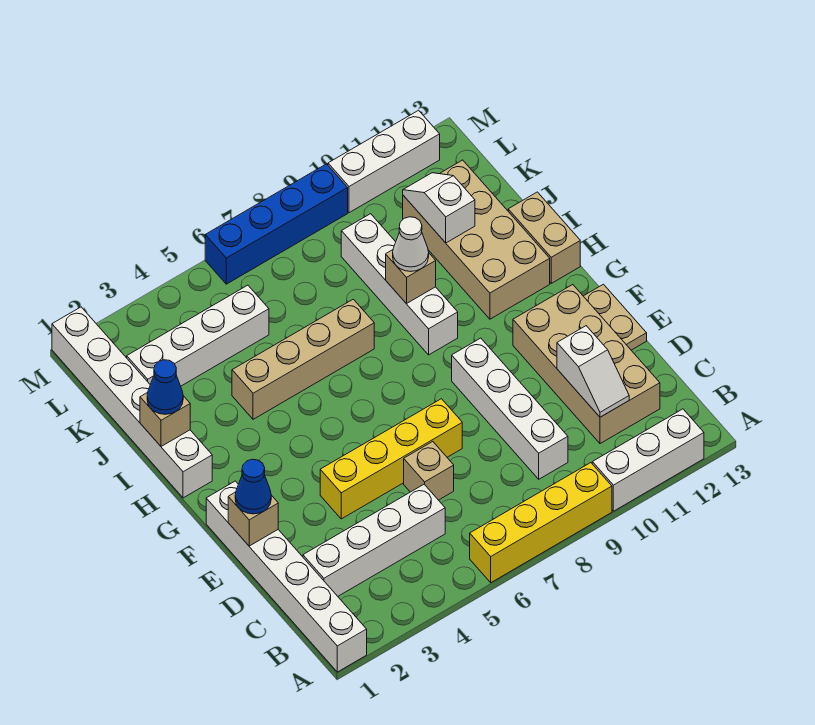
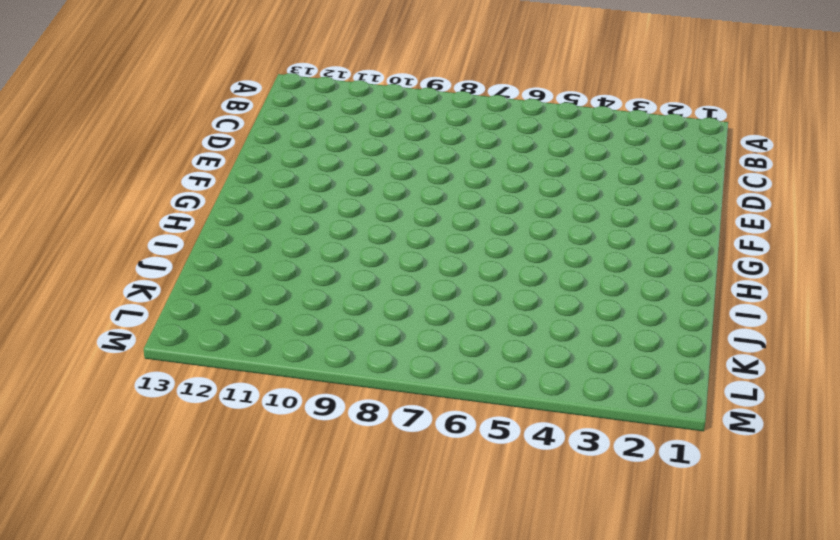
none -> white 1x6 brick [206,481,367,672]
none -> yellow 1x4 brick [470,463,612,583]
none -> white 1x3 brick [592,409,704,511]

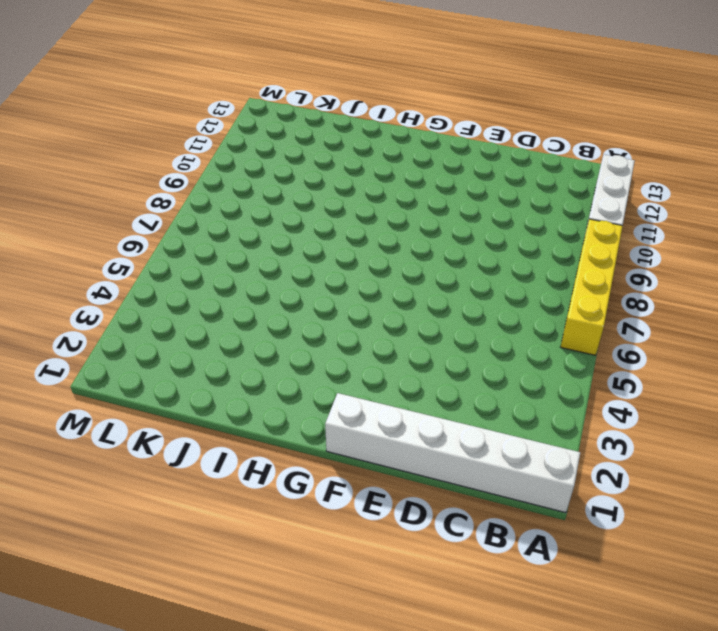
none -> white 1x4 brick [303,484,445,596]
none -> white 1x4 brick [452,338,568,479]
none -> tan 2x4 brick [513,285,660,444]

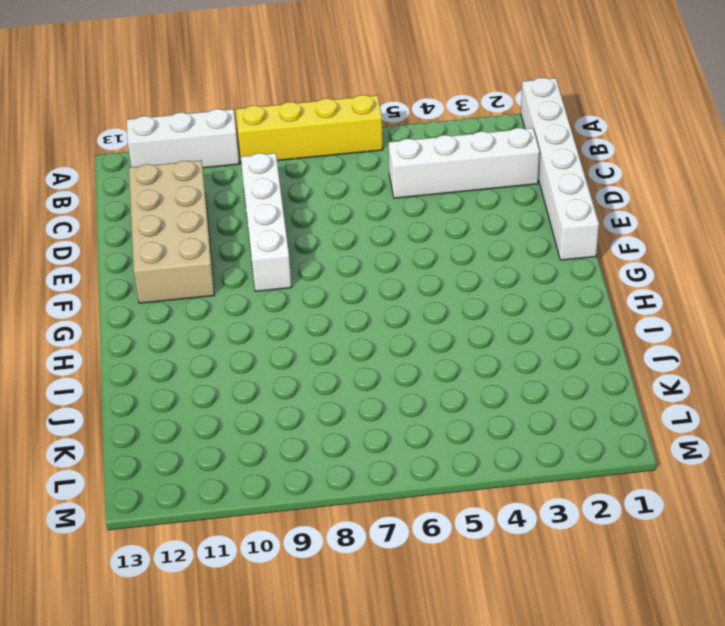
none -> tan 1x1 brick [404,442,454,500]
none -> yellow 1x4 brick [320,399,462,519]
none -> tan 1x2 plate [584,284,647,350]

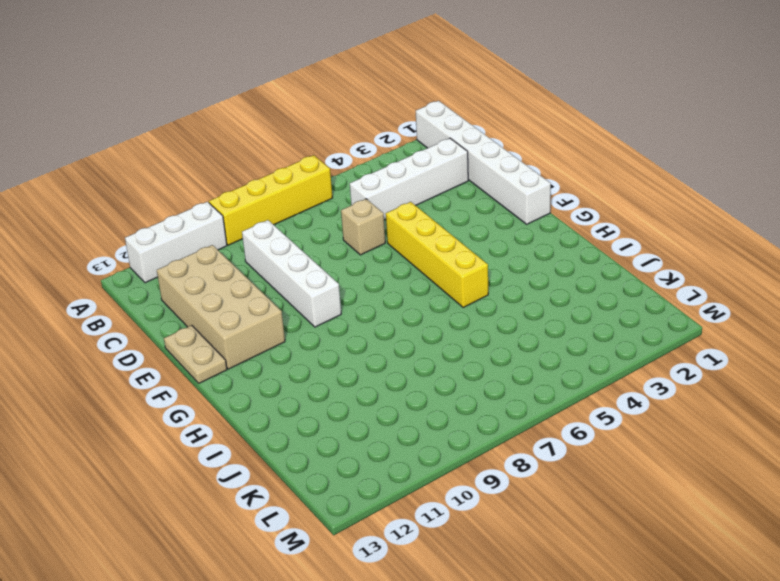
yellow 1x4 brick [386,202,488,308] -> yellow 1x4 brick turned to [320,399,462,519]
none -> white 1x6 brick [52,307,212,498]
none -> white 1x4 brick [341,214,458,355]
none -> tan 2x4 brick [403,160,550,319]

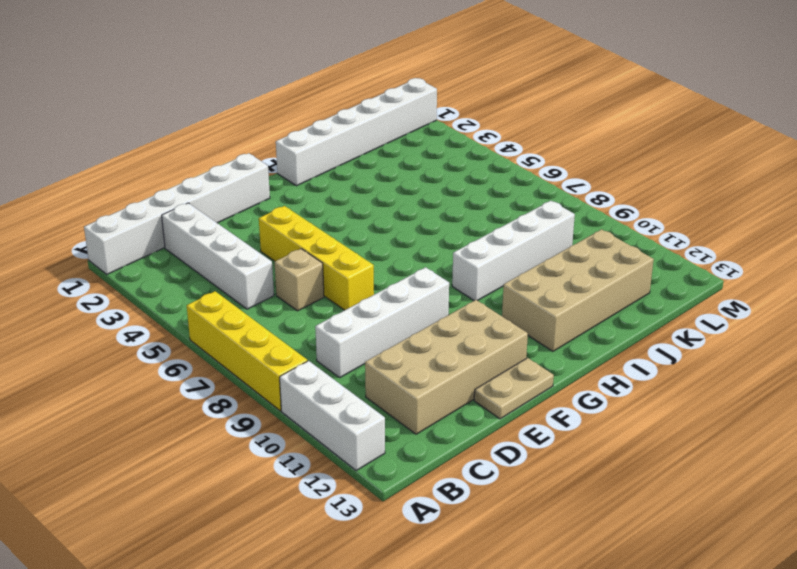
none -> tan 1x2 brick [508,192,580,283]
none -> tan 1x4 brick [232,299,374,419]
none -> white 1x4 brick [127,285,269,386]

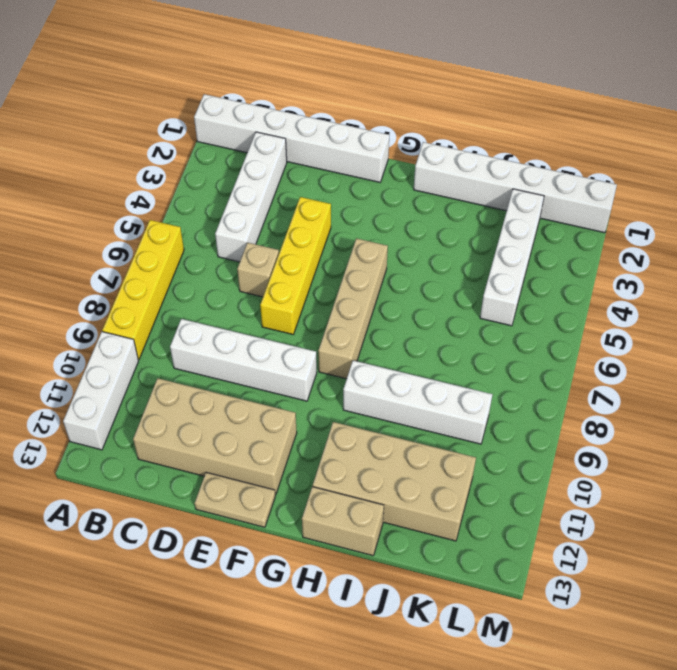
tan 1x4 brick [318,238,388,379] -> tan 1x4 brick moved to [232,299,374,419]
none -> blue 1x4 brick [205,164,348,284]
none -> white 1x3 brick [328,110,440,213]
none -> white 1x2 slope [557,326,629,417]

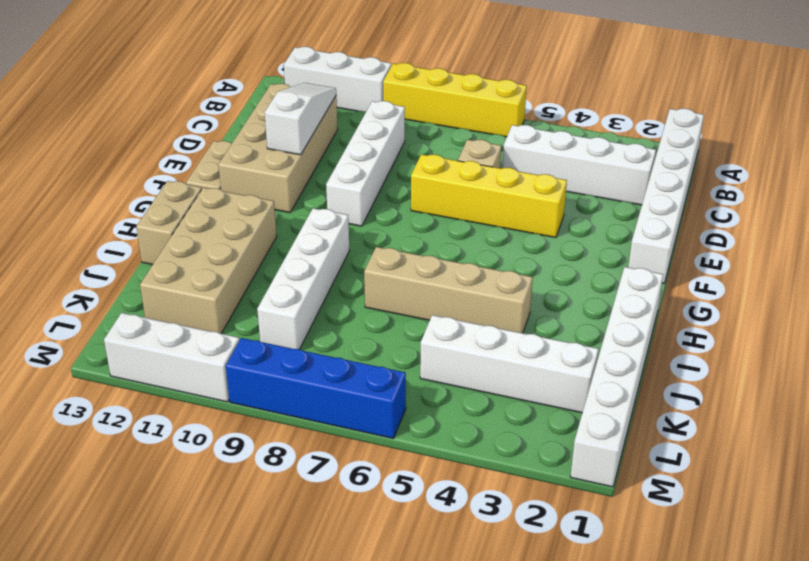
white 1x3 slope [265,83,336,155] -> white 1x2 slope [557,326,629,417]
none -> tan 1x1 brick [228,492,278,546]
none -> tan 1x1 brick [140,393,190,446]
none -> tan 1x1 brick [386,250,436,304]

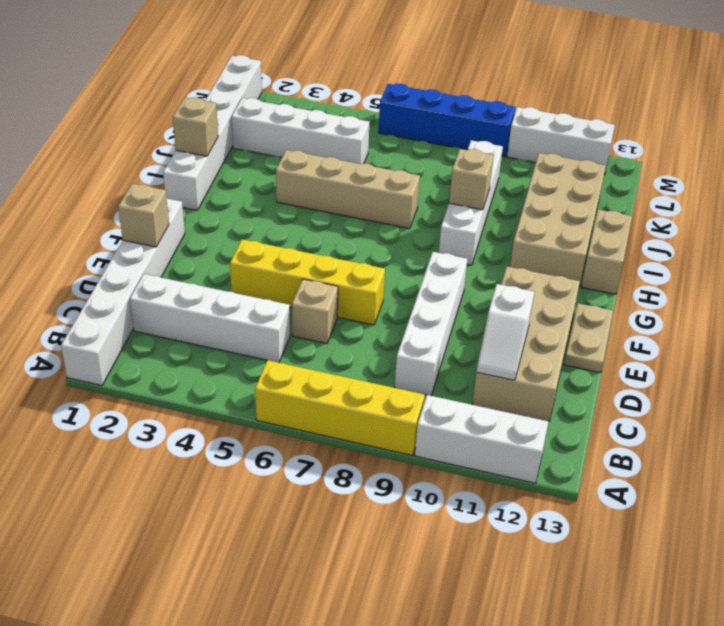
none -> white 1x2 slope [403,173,475,243]
none -> blue 1x1 cone [235,459,271,514]
none -> blue 1x1 cone [147,360,183,414]

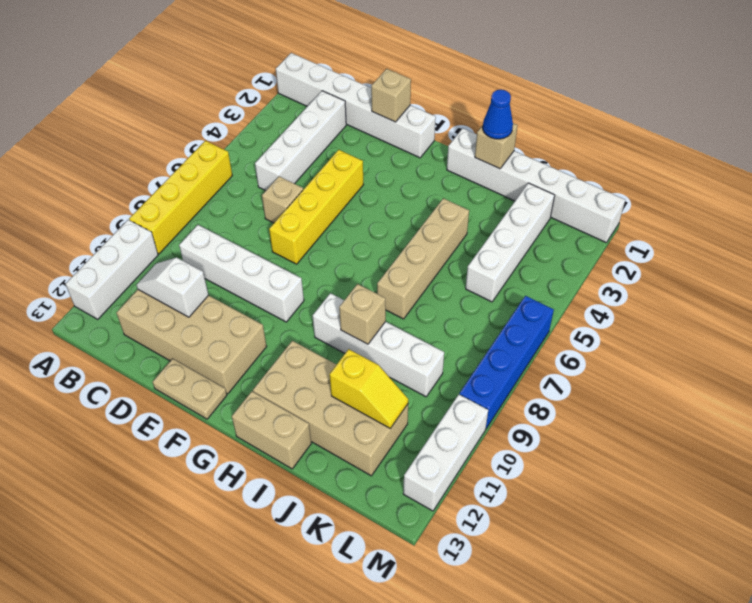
yellow 1x2 slope [329,349,408,428] -> white 1x2 slope [403,173,475,243]
none -> blue 1x1 cone [235,459,271,514]
none -> white 1x1 cone [393,217,429,271]

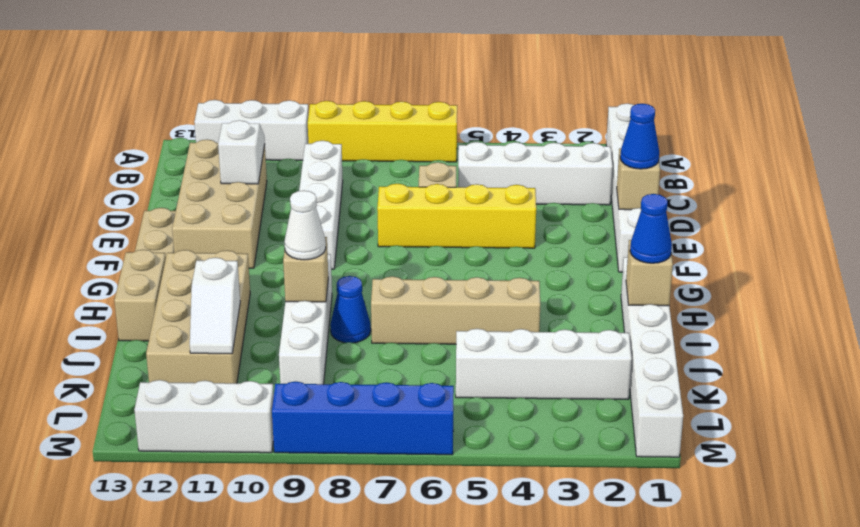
blue 1x1 cone [330,276,371,343] -> none

